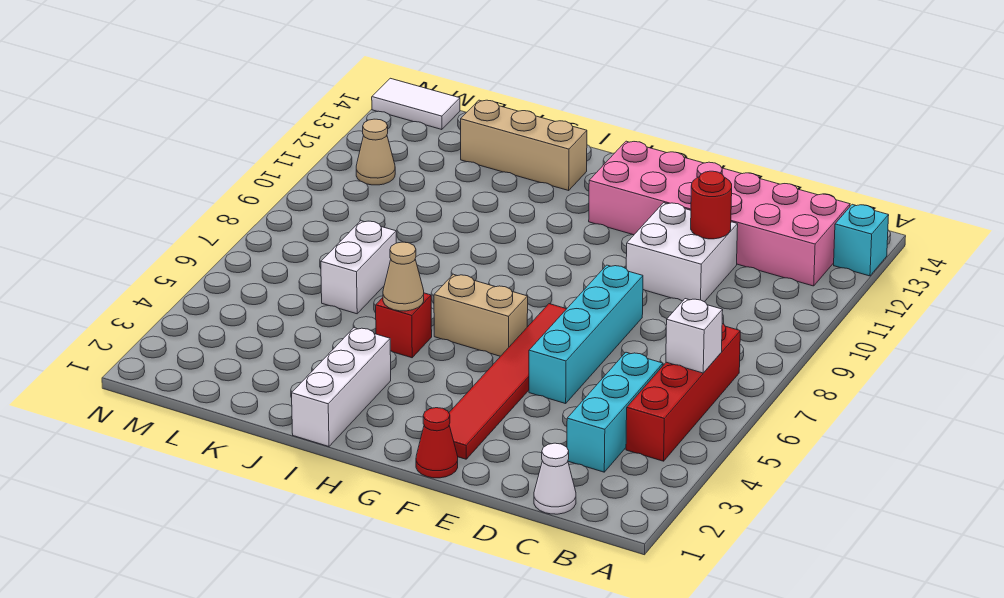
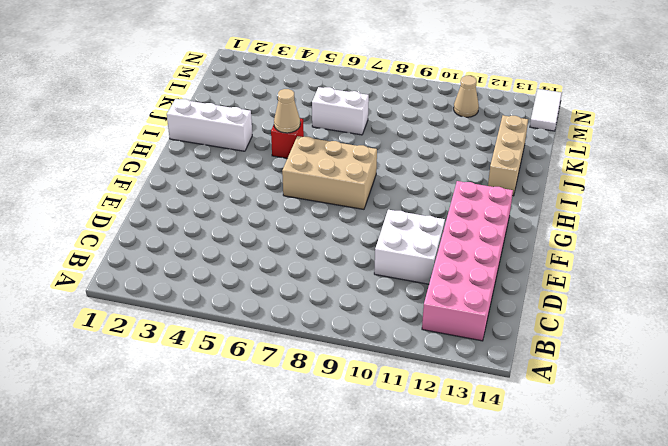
tan 2x3 brick [282,136,377,209] -> tan 1x2 brick [434,274,528,356]
none -> cyan 1x1 brick [834,204,889,276]
none -> red 1x4 brick [626,323,740,461]
none -> white 1x1 cone [534,443,576,514]

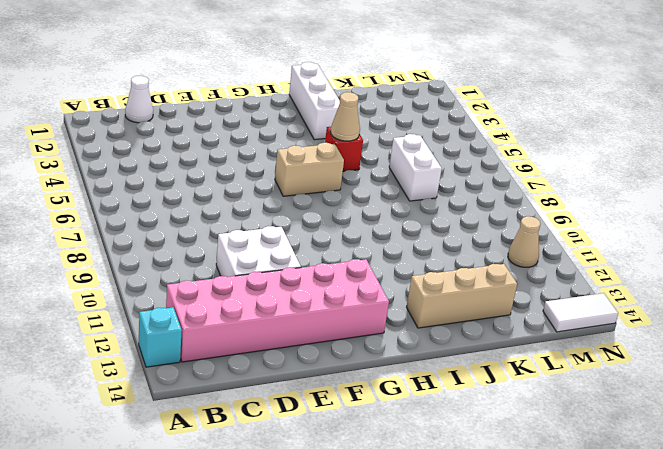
none -> red 1x4 brick [626,323,740,461]
none -> cyan 1x3 brick [567,352,663,472]
none -> cyan 1x4 brick [529,265,643,404]

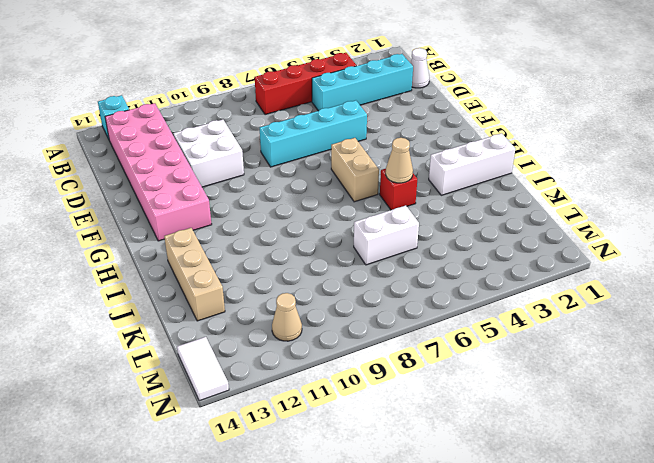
cyan 1x4 brick [312,54,413,111] -> cyan 1x3 brick [567,352,663,472]
none -> red 1x1 cone [416,408,458,478]
none -> red 1x6 tile [449,304,566,459]
none -> white 1x1 brick [666,299,723,373]

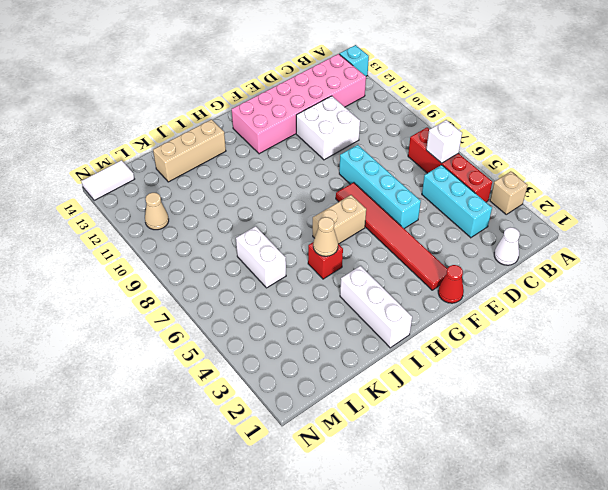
tan 1x1 brick [490,171,528,214] -> none
none -> red 1x1 round brick [691,171,732,239]

